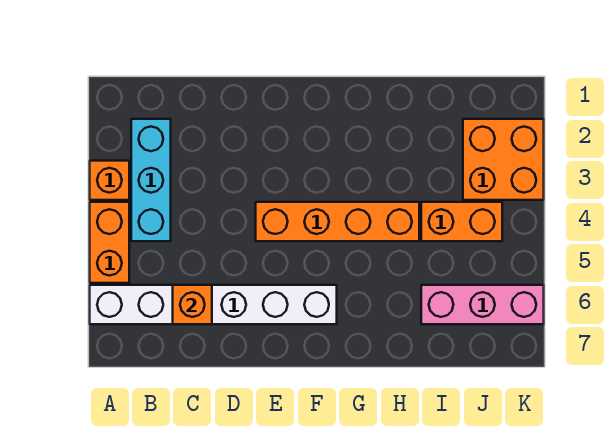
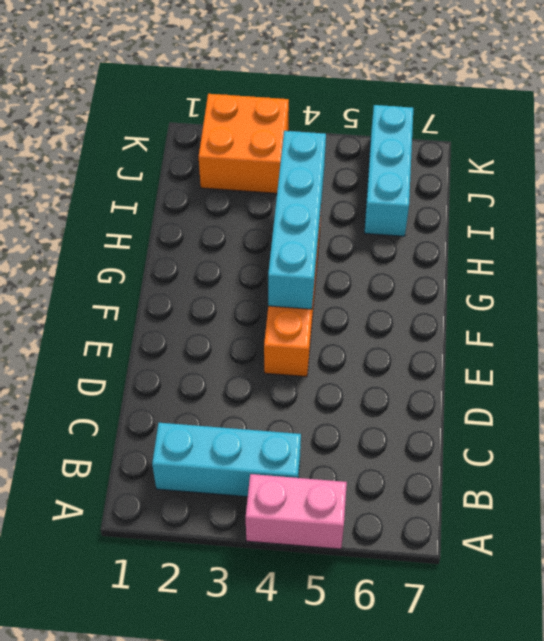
pink 1x2 brick [246,474,347,549] -> orange 1x2 brick [90,202,129,283]
cyan 1x4 brick [268,131,326,309] -> none
cyan 1x3 brick [364,105,413,236] -> pink 1x3 brick [421,285,544,324]
none -> orange 1x1 brick [90,161,129,200]
none -> white 1x6 brick [90,285,337,324]

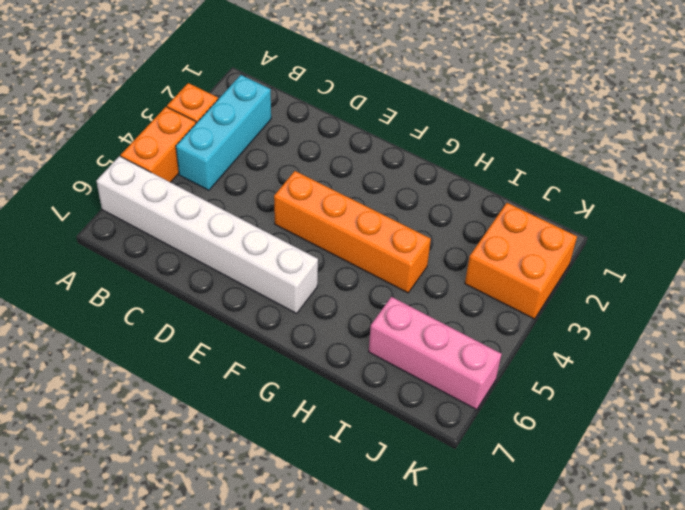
none -> orange 1x2 brick [421,202,502,241]
none -> orange 1x1 brick [173,285,212,324]

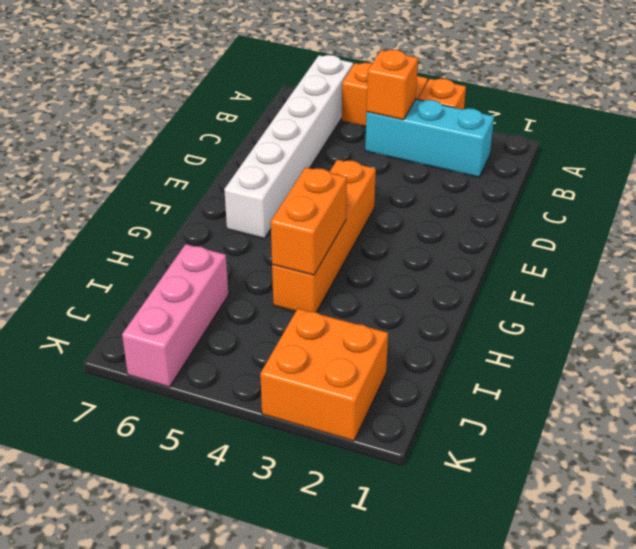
orange 1x1 brick [367,50,418,120] -> orange 1x1 brick moved to [173,285,212,324]
orange 1x2 brick [271,167,347,275] -> orange 1x2 brick moved to [421,202,502,241]

